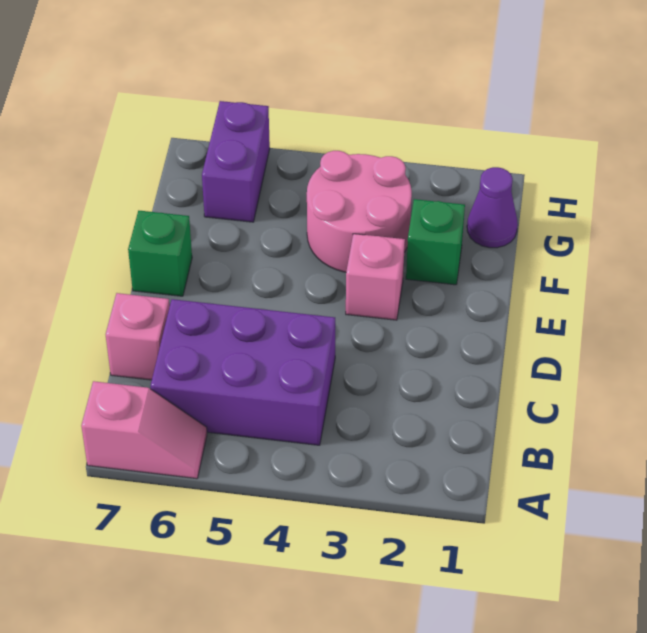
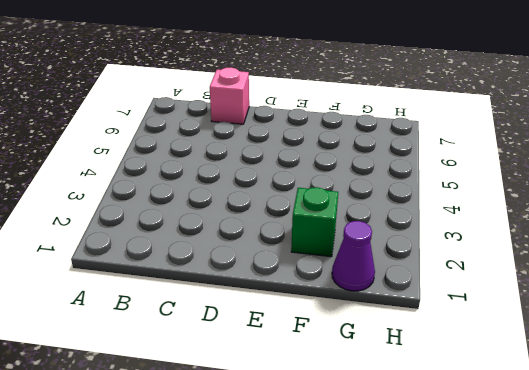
none -> pink 1x2 slope [81,381,207,479]
none -> purple 2x3 brick [150,299,335,445]

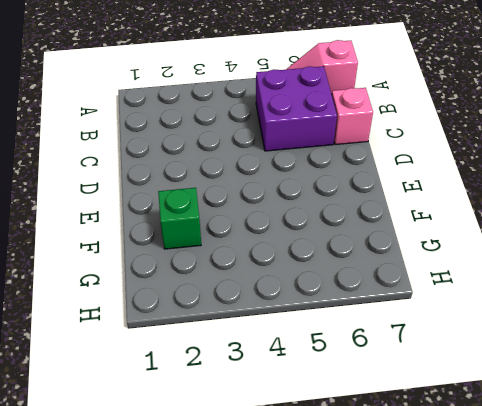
purple 2x2 brick [256,66,337,151] -> purple 2x3 brick [150,299,335,445]
none -> pink 1x1 brick [346,234,405,320]
none -> green 1x1 brick [128,211,192,296]

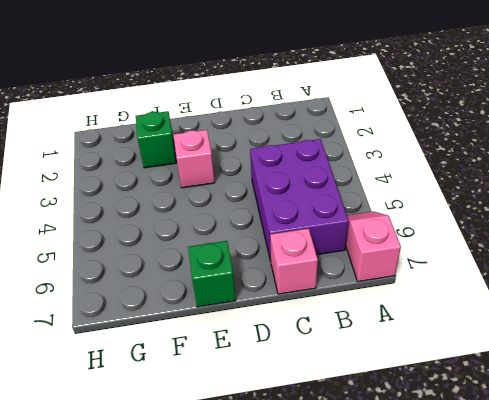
none -> pink 2x2 round brick [307,151,412,272]
none -> purple 1x1 cone [467,167,518,248]

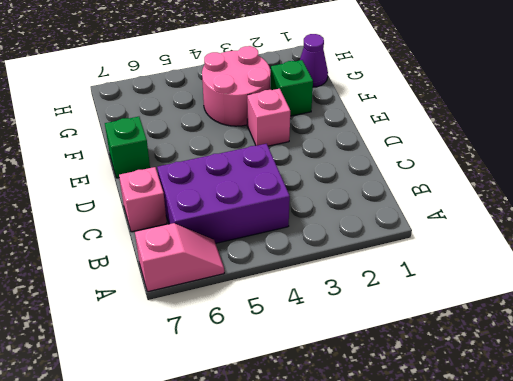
none -> purple 1x2 brick [202,101,270,222]

